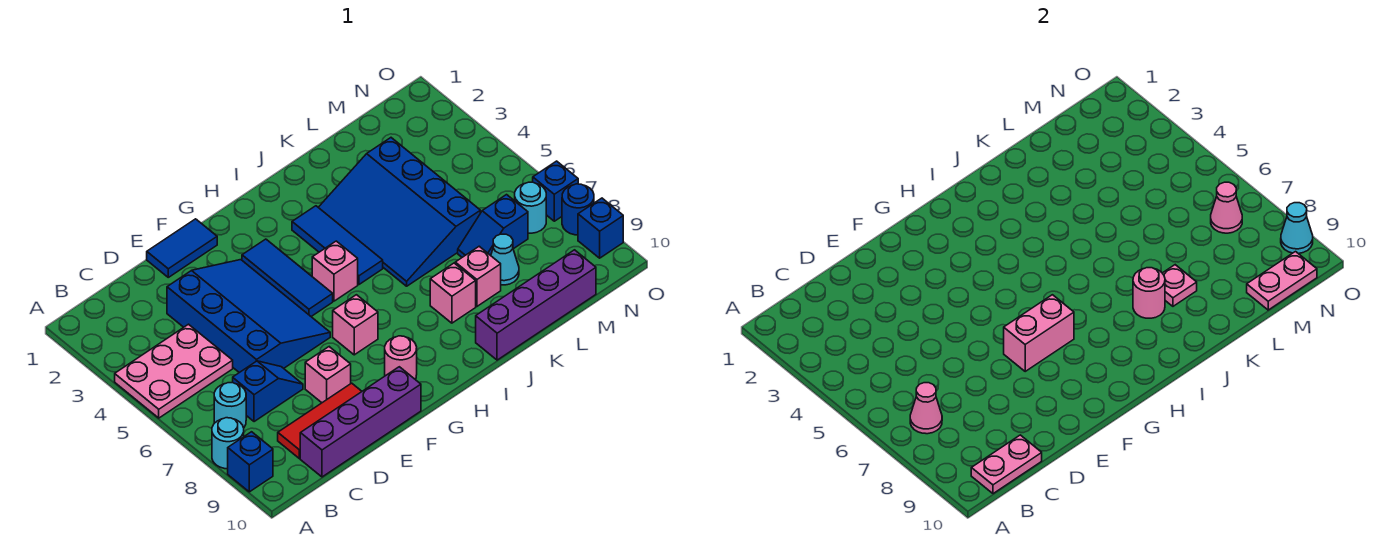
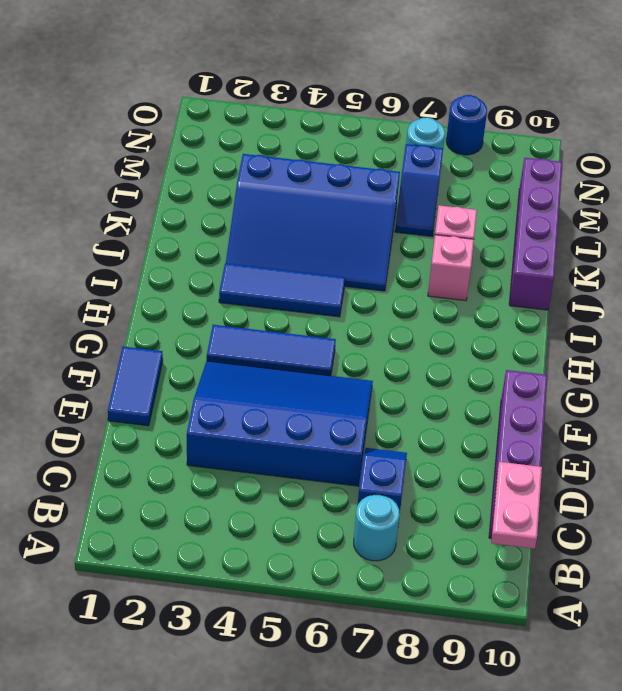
none -> pink 2x3 plate [115,324,233,418]
none -> cyan 1x1 round brick [212,418,244,469]
none -> blue 1x1 brick [228,432,273,492]
none -> red 1x3 tile [278,383,362,458]

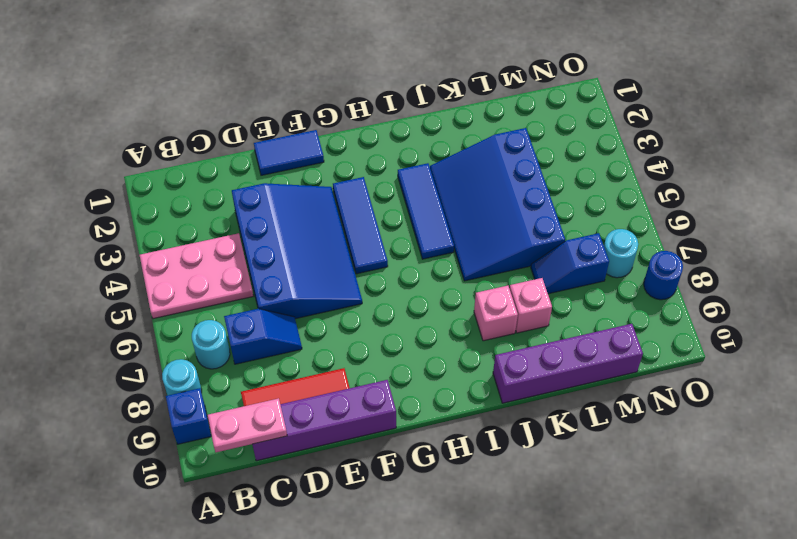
none -> pink 1x1 brick [305,347,351,403]
none -> pink 1x1 brick [333,295,378,355]
none -> pink 1x1 round brick [385,336,417,379]
none -> pink 1x1 brick [312,241,358,301]

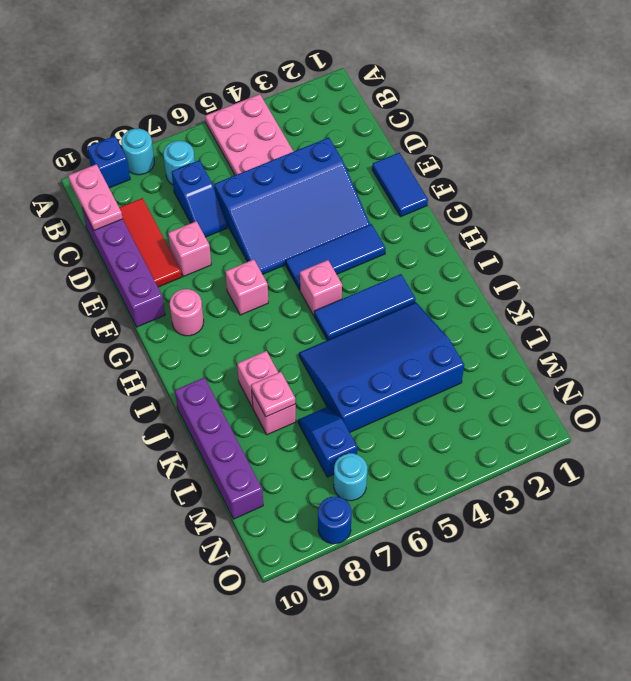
none -> cyan 1x1 cone [491,234,519,285]
none -> blue 1x1 brick [533,161,578,221]
none -> blue 1x1 brick [578,198,623,258]
none -> pink 1x1 cone [910,383,942,434]

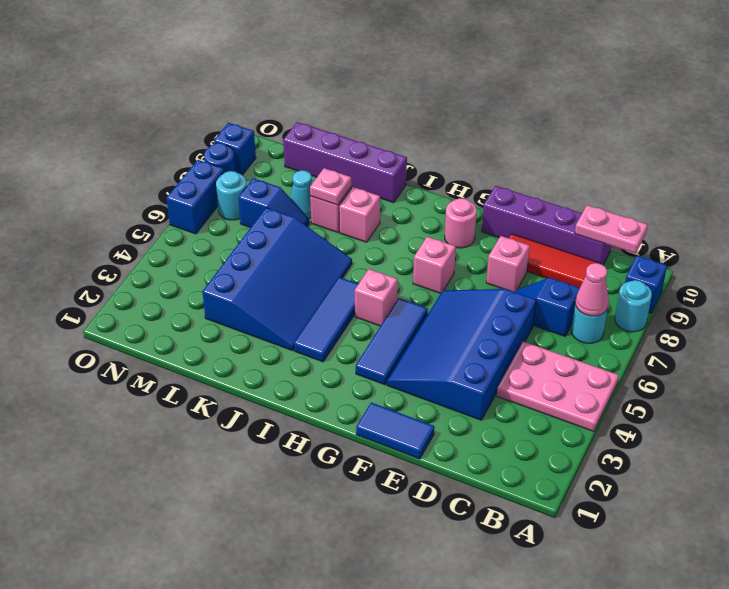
blue 1x2 brick [167,160,224,234] -> blue 1x1 brick [533,161,578,221]
none -> pink 1x2 brick [1004,295,1074,371]
none -> pink 1x1 round brick [1133,268,1165,318]
none -> pink 1x2 plate [1247,252,1317,310]
none -> pink 1x1 cone [1211,182,1242,233]

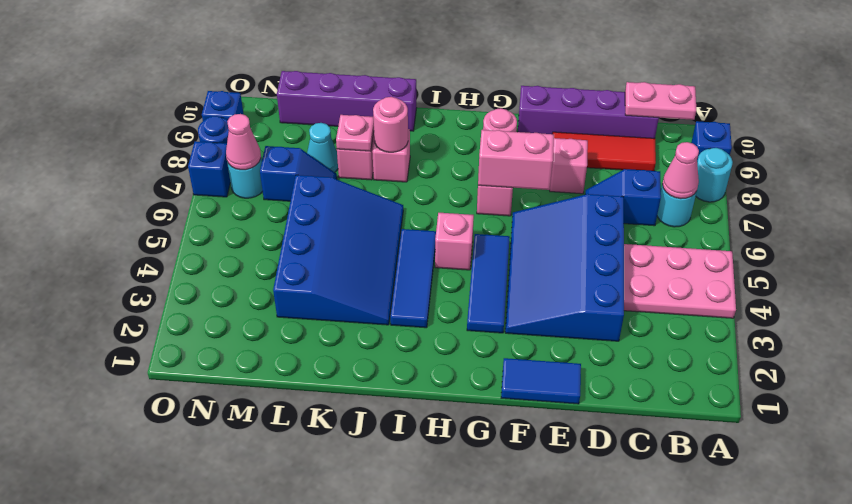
none -> pink 1x2 plate [1247,252,1317,310]
none -> cyan 1x1 cone [1281,203,1313,254]

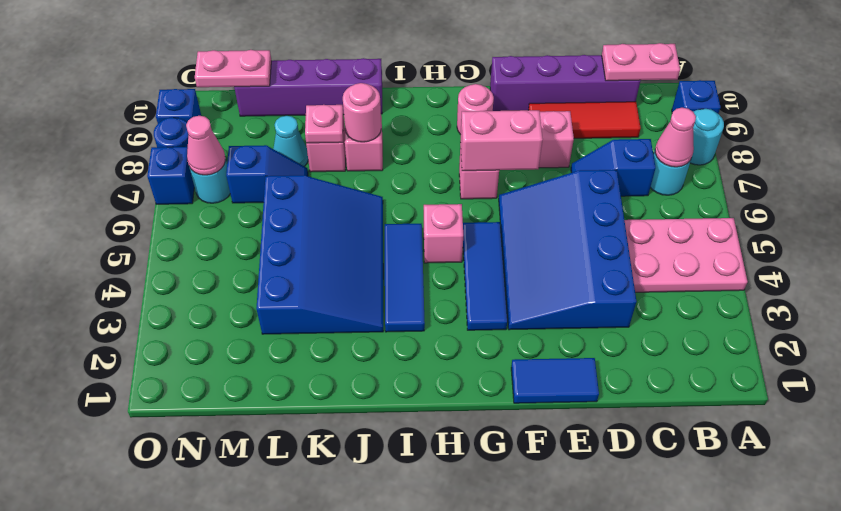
none -> cyan 1x1 cone [1281,203,1313,254]

